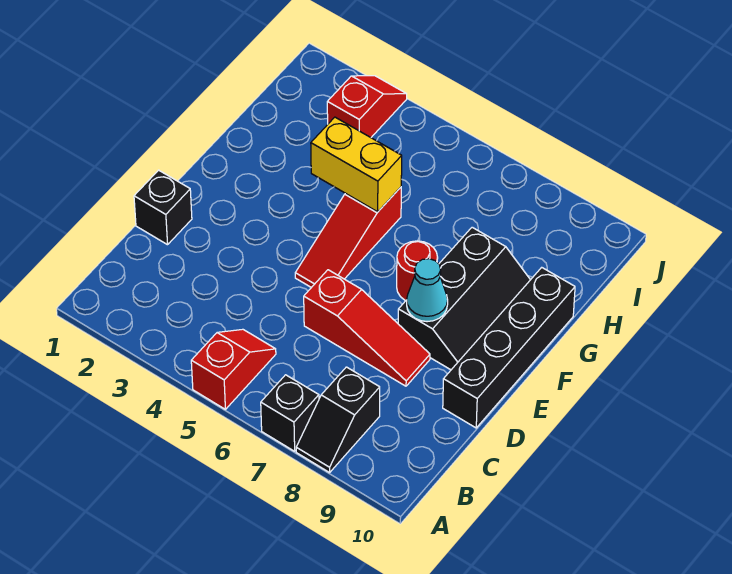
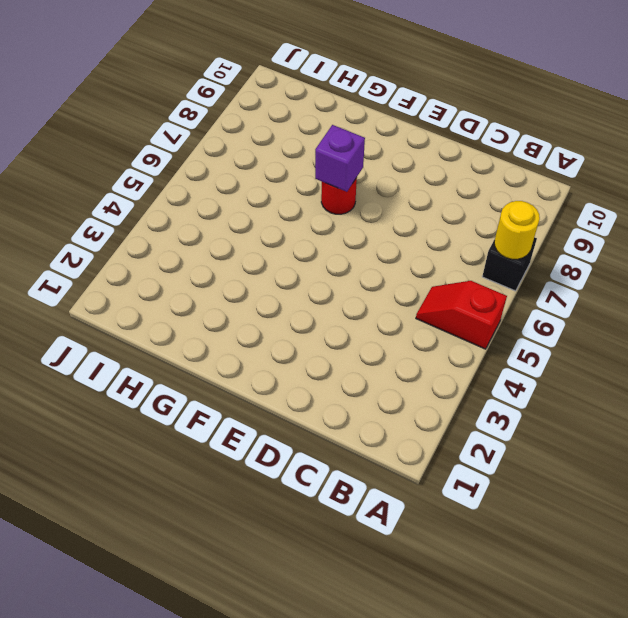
yellow 1x1 round brick [494,201,540,259] -> none
purple 1x1 brick [315,125,365,192] -> none
none -> black 1x2 slope [296,367,380,473]
none -> black 1x1 brick [134,170,192,245]
none -> red 1x3 slope [304,270,430,386]

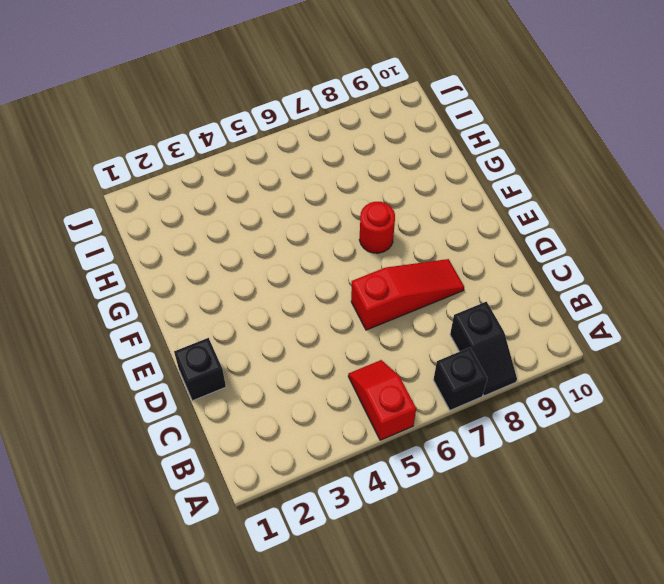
none -> black 1x4 brick [443,267,575,428]
none -> red 1x3 slope [295,187,401,287]
none -> black 2x3 slope [398,227,530,370]

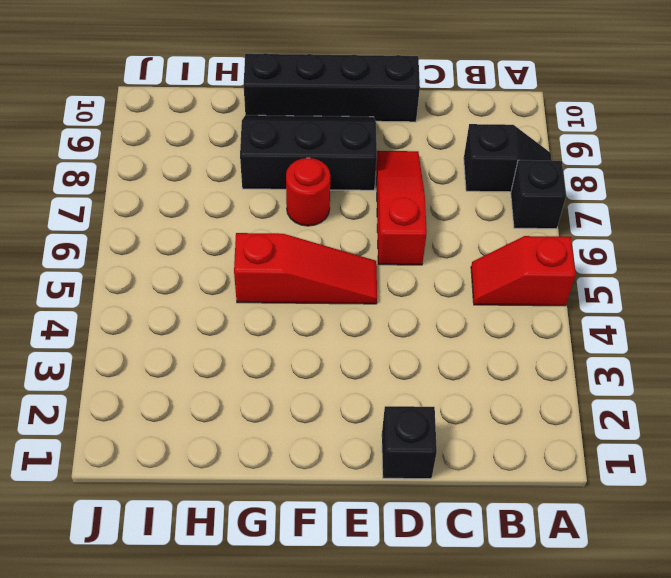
none -> red 1x2 slope [327,76,407,137]
none -> cyan 1x1 cone [407,259,448,322]
none -> yellow 1x2 brick [311,117,402,212]

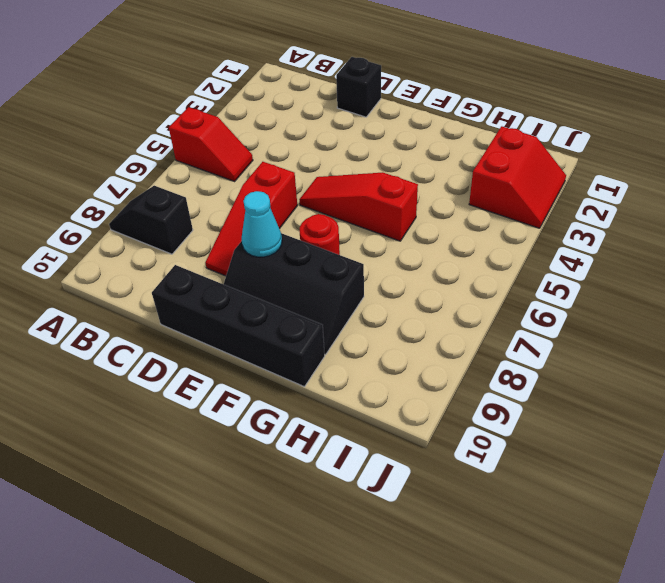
red 2x2 slope [469,126,566,228] -> red 1x2 slope [327,76,407,137]
none -> black 1x1 brick [261,375,319,451]
none -> yellow 1x2 brick [311,117,402,212]

